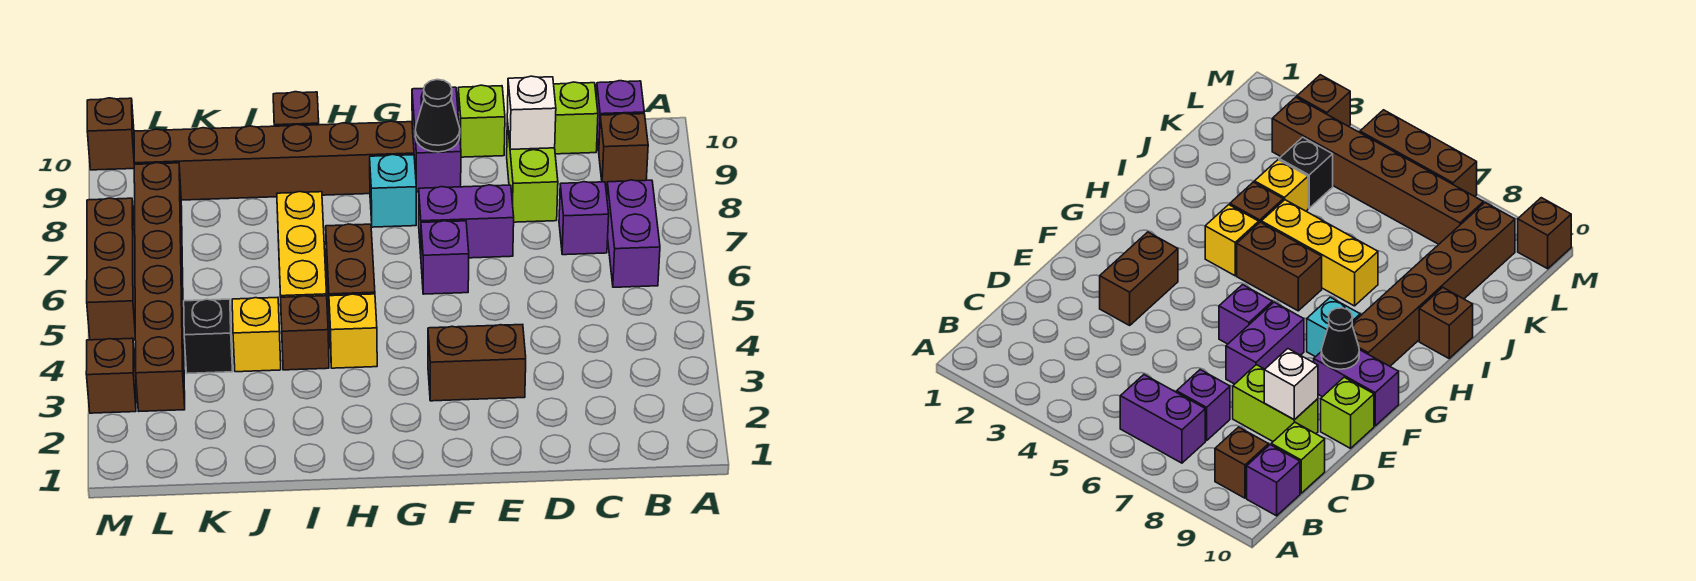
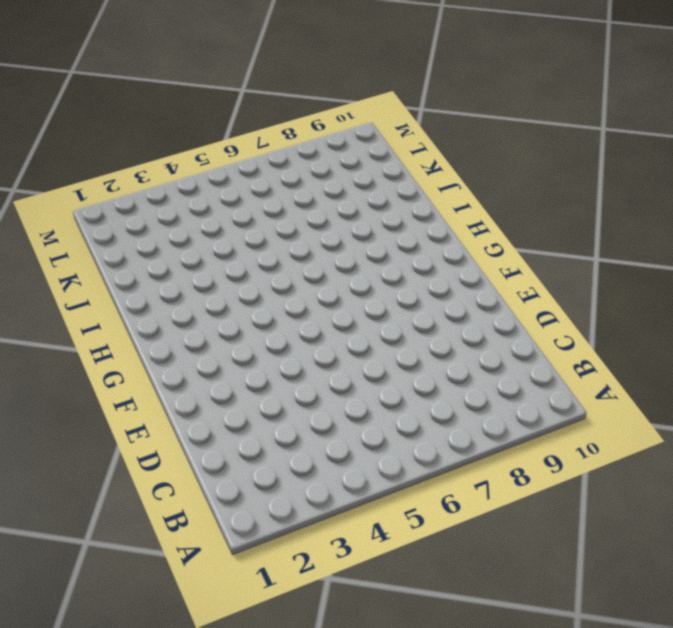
none -> purple 1x2 brick [607,180,660,287]
none -> brown 1x1 brick [599,113,648,185]
none -> purple 1x1 brick [596,81,644,151]

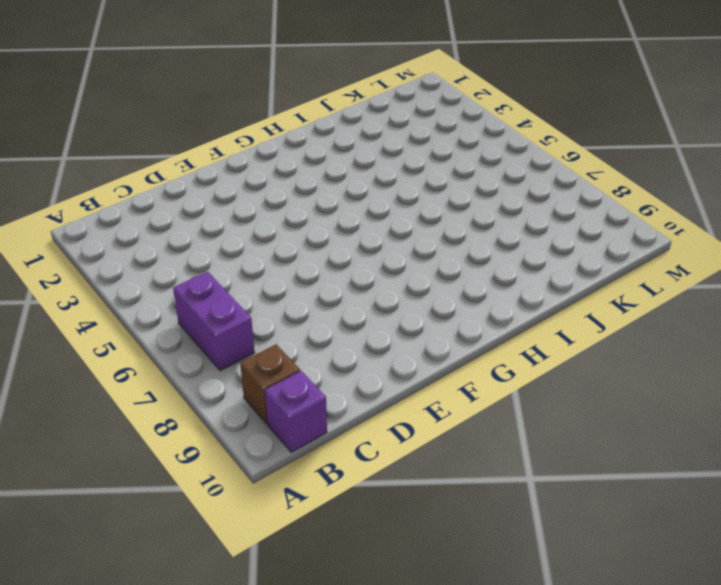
none -> purple 1x1 brick [559,182,609,255]
none -> lime 1x1 brick [554,82,598,154]
none -> lime 1x2 brick [507,120,558,222]

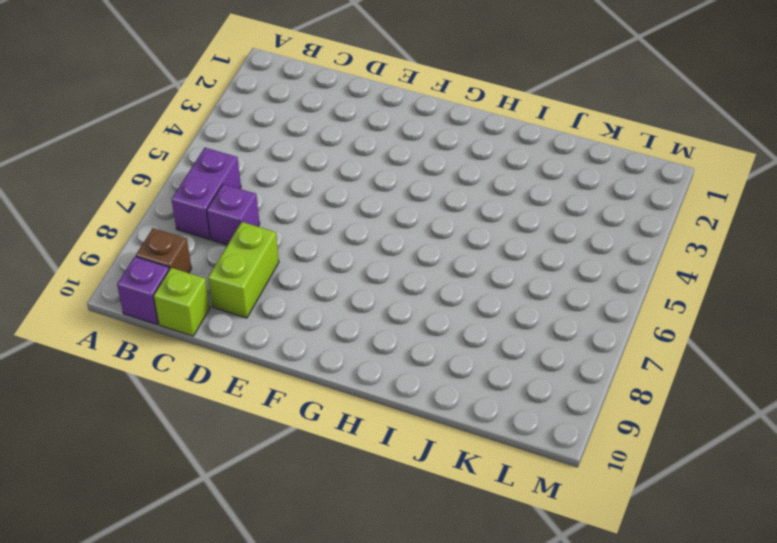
none -> brown 1x2 brick [428,325,526,401]
none -> purple 1x2 brick [419,185,514,258]
none -> lime 1x1 brick [458,85,505,157]

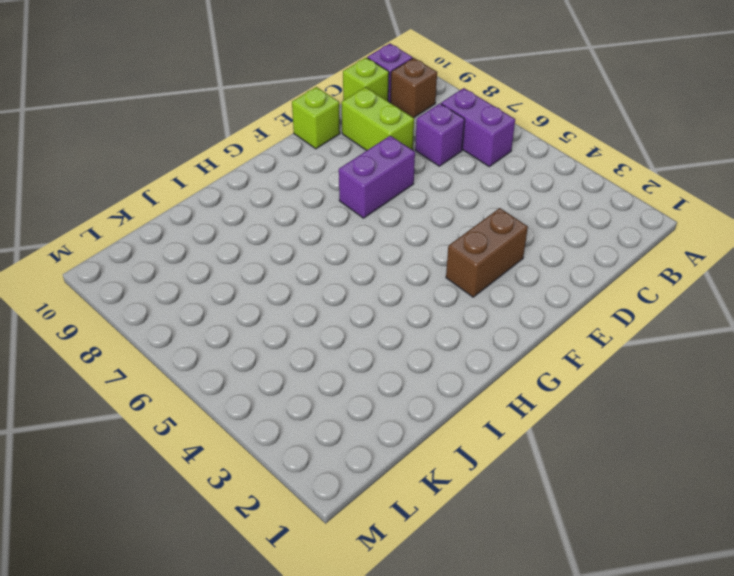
none -> purple 1x1 brick [421,221,469,294]
none -> purple 1x2 brick [412,87,461,192]
none -> cyan 1x1 brick [370,154,416,227]

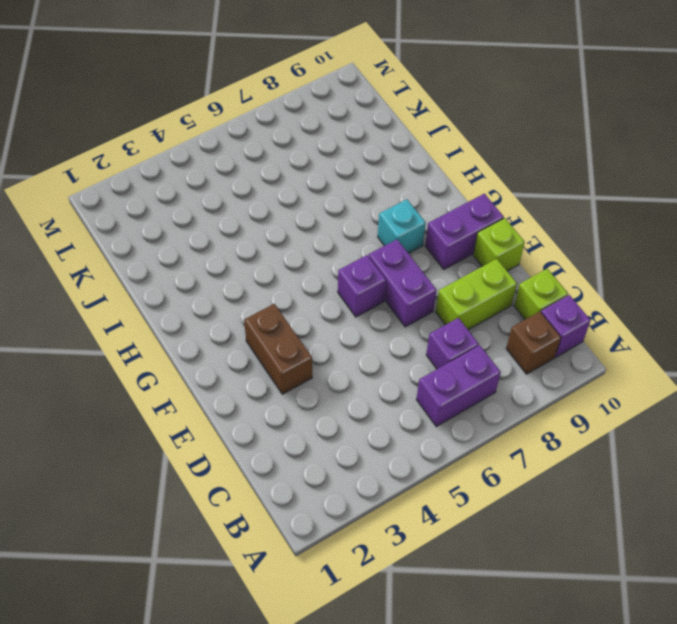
none -> brown 1x6 brick [134,121,414,200]
none -> yellow 1x1 brick [329,294,377,368]
none -> brown 1x2 brick [326,224,375,326]

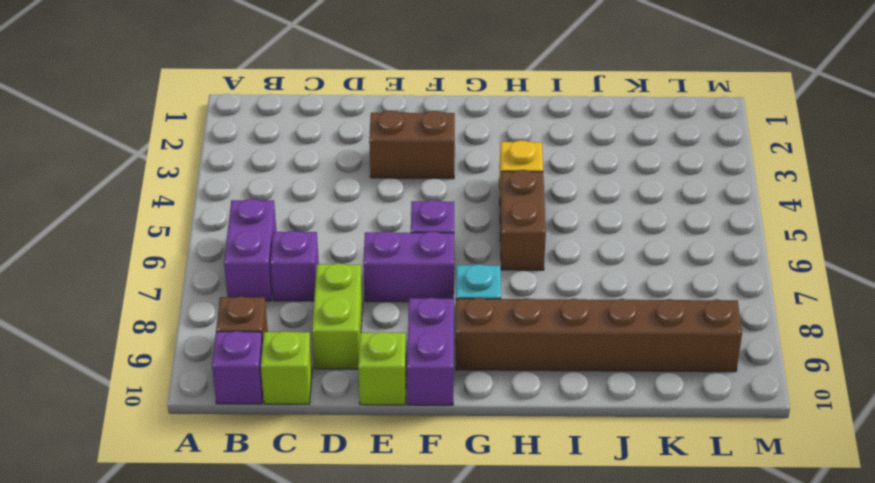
none -> brown 1x1 brick [281,296,329,370]
none -> yellow 1x3 brick [277,192,327,297]
none -> brown 1x1 brick [273,92,319,126]

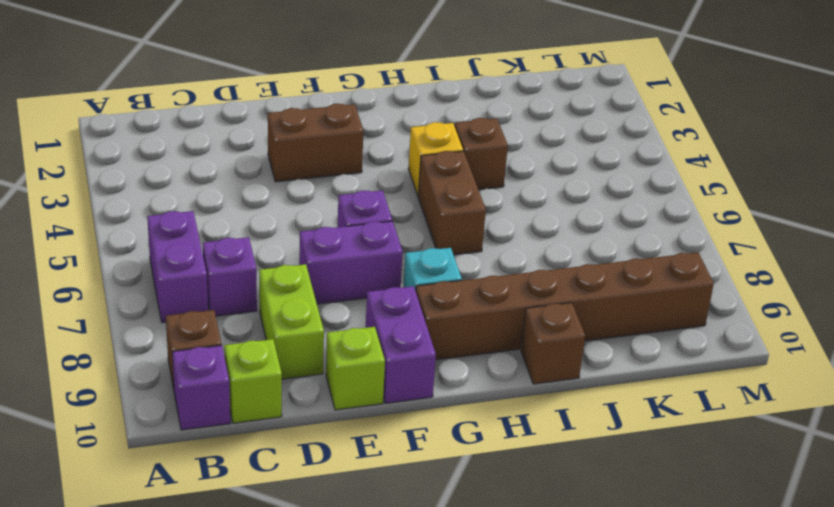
none -> yellow 1x3 brick [277,192,327,297]
none -> yellow 1x1 brick [232,297,281,372]
none -> black 1x1 brick [184,299,233,373]

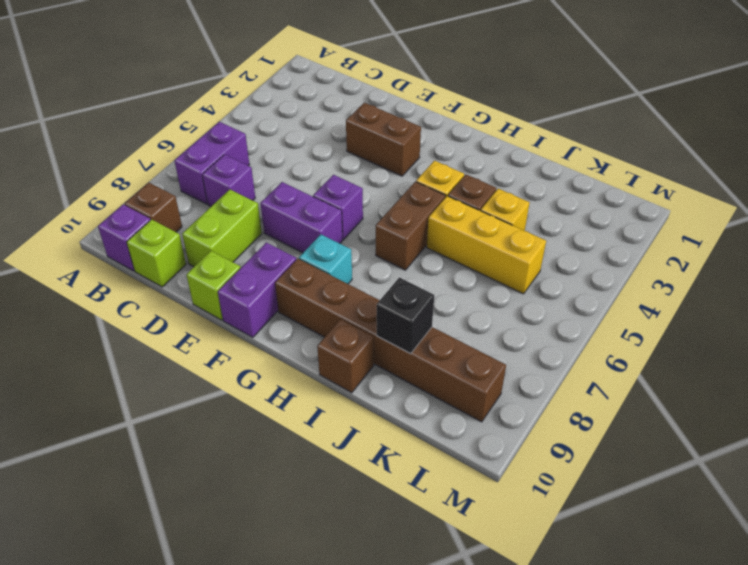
yellow 1x3 brick [427,196,546,294] -> yellow 1x3 brick turned to [277,192,327,297]
black 1x1 brick [377,277,434,354] -> black 1x1 brick moved to [184,299,233,373]
none -> brown 1x6 brick [134,163,185,411]
none -> brown 1x1 brick [86,338,136,413]
none -> brown 1x3 brick [87,198,135,340]

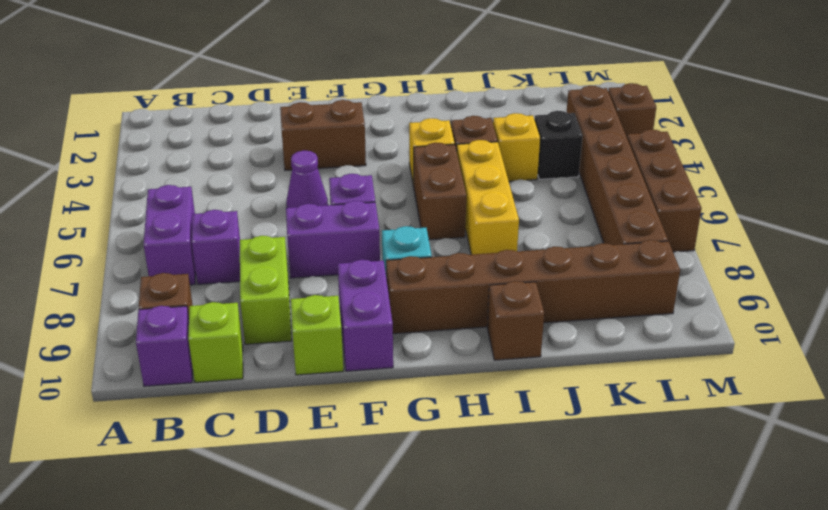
purple 1x1 cone [286,150,328,208] -> none
none -> brown 1x1 brick [87,98,134,170]
none -> white 1x1 brick [507,76,556,149]
none -> black 1x1 cone [415,80,460,152]

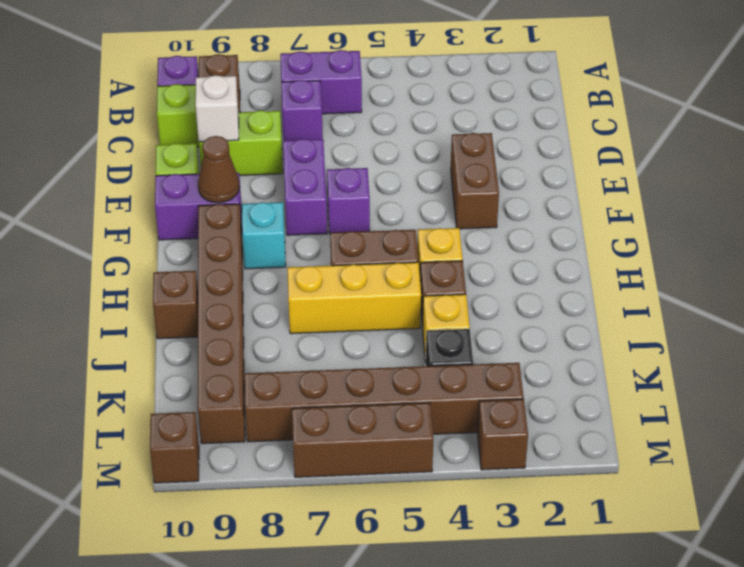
brown 1x1 cone [198,136,239,203] -> black 1x1 cone [415,80,460,152]

